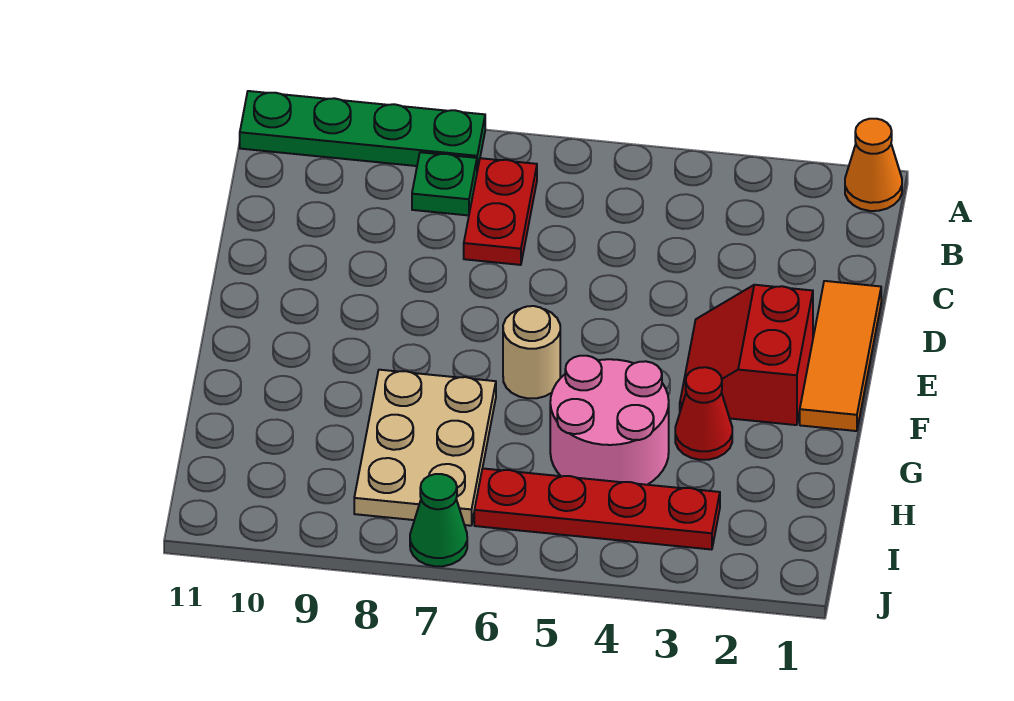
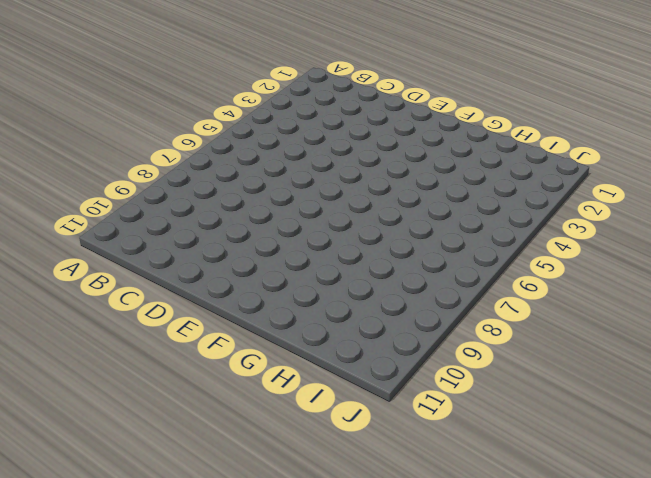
none -> orange 1x1 cone [845,119,902,211]
none -> green 1x4 plate [240,91,485,170]
none -> red 1x2 plate [464,158,537,265]

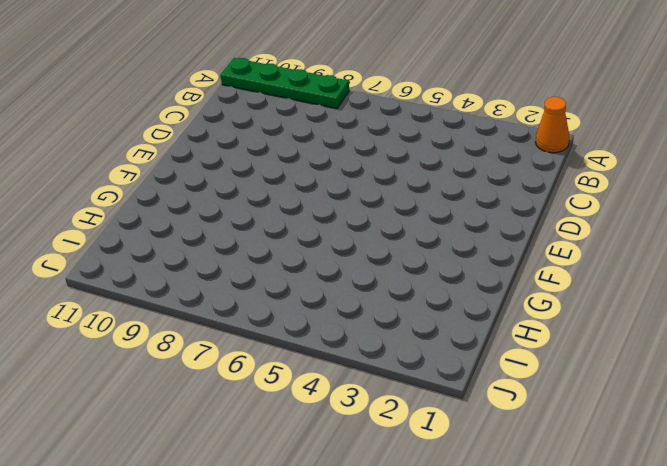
none -> red 1x2 plate [464,158,537,265]
none -> green 1x1 plate [412,152,477,215]
none -> orange 1x3 tile [800,281,881,431]

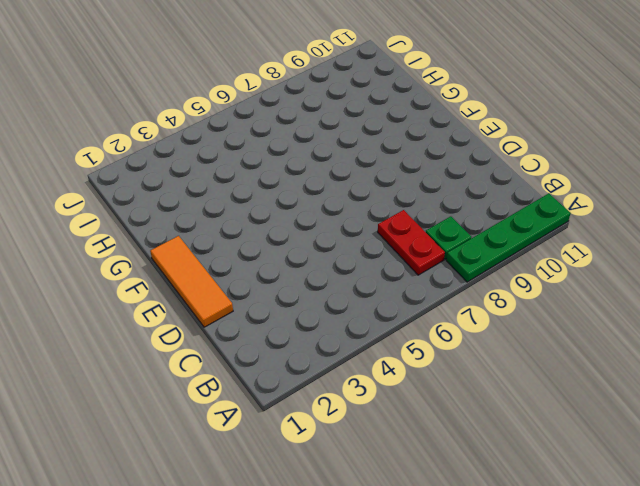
none -> orange 1x1 cone [845,119,902,211]
none -> red 2x2 slope [680,285,813,425]
none -> tan 1x1 round brick [503,306,560,398]

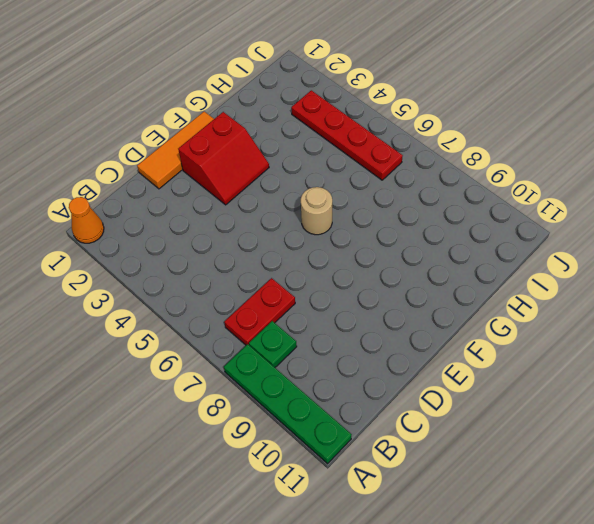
none -> red 1x1 cone [675,367,732,460]
none -> pink 2x2 round brick [550,356,669,485]
none -> tan 2x3 plate [354,370,496,526]

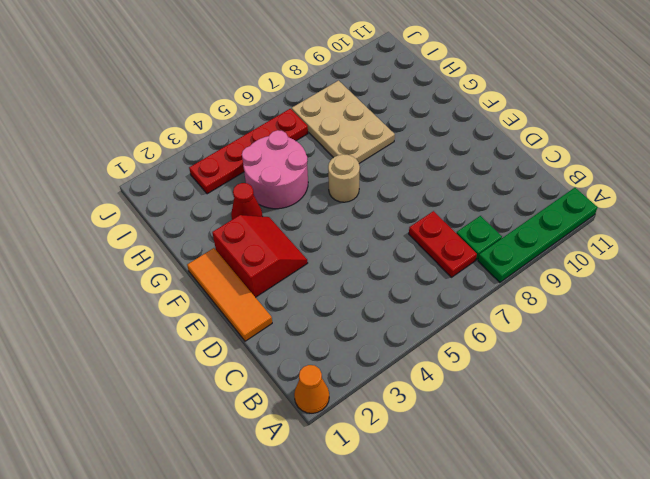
none -> green 1x1 cone [410,474,467,566]

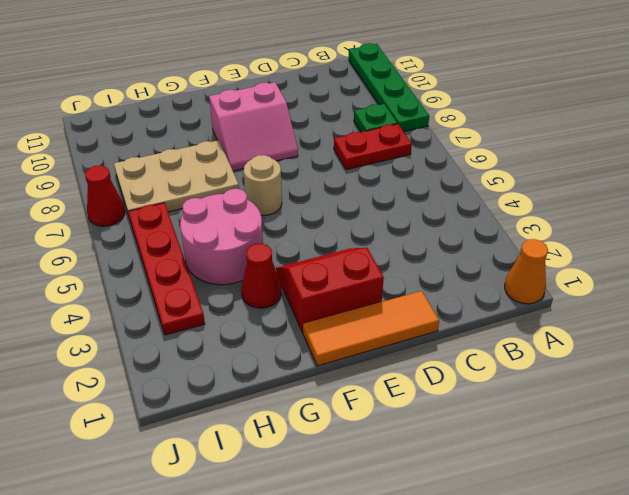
pink 2x2 slope [209,83,298,171] -> none
red 1x1 cone [85,165,125,226] -> green 1x1 cone [410,474,467,566]

